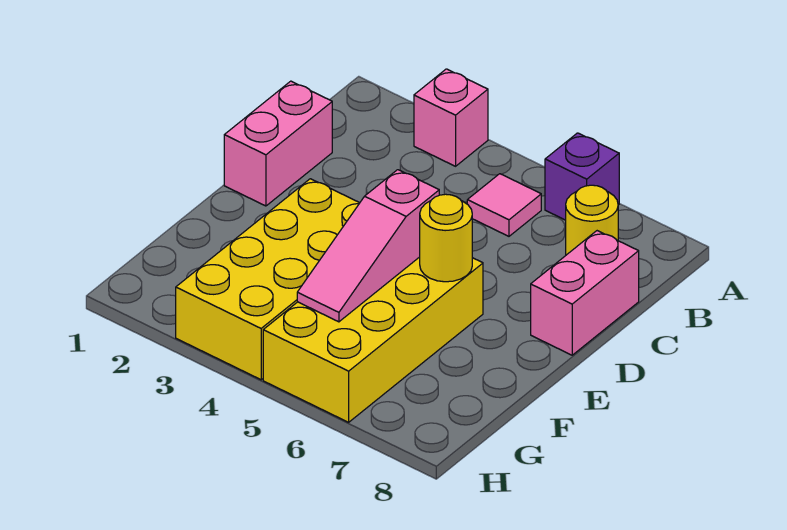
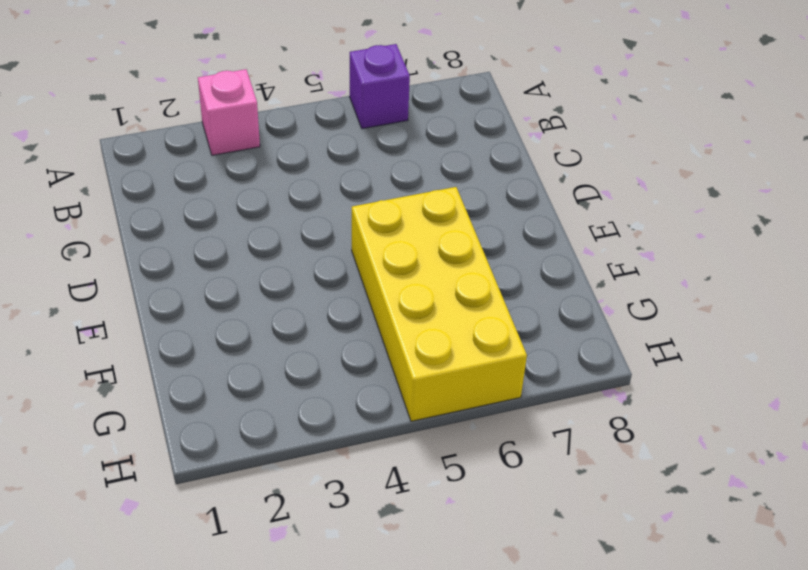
none -> pink 1x1 tile [467,174,541,236]
none -> yellow 1x1 round brick [566,185,618,255]

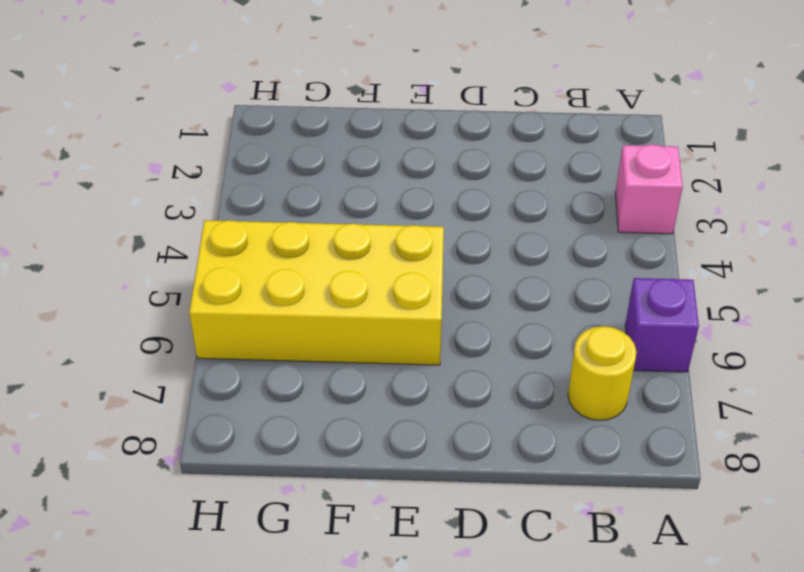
none -> pink 1x1 tile [467,174,541,236]
none -> pink 1x2 brick [224,81,332,206]

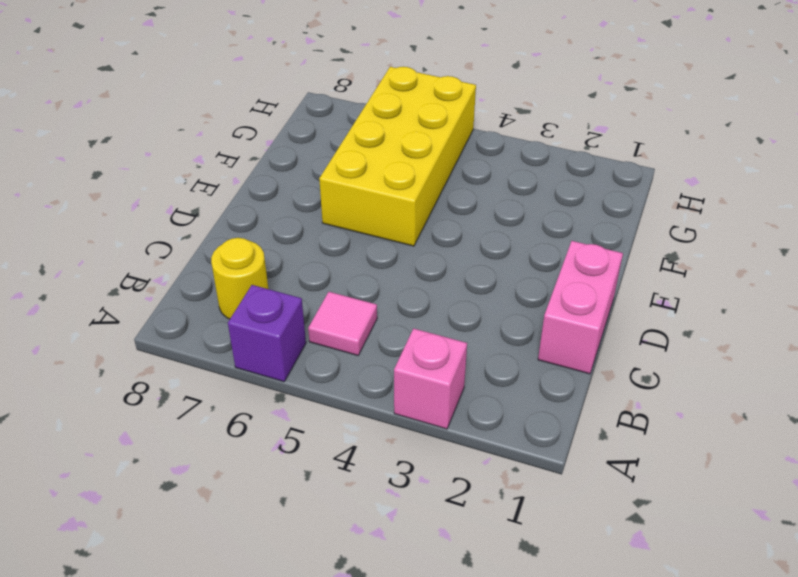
none -> pink 1x2 brick [531,231,639,355]
none -> yellow 2x4 brick [176,179,359,380]

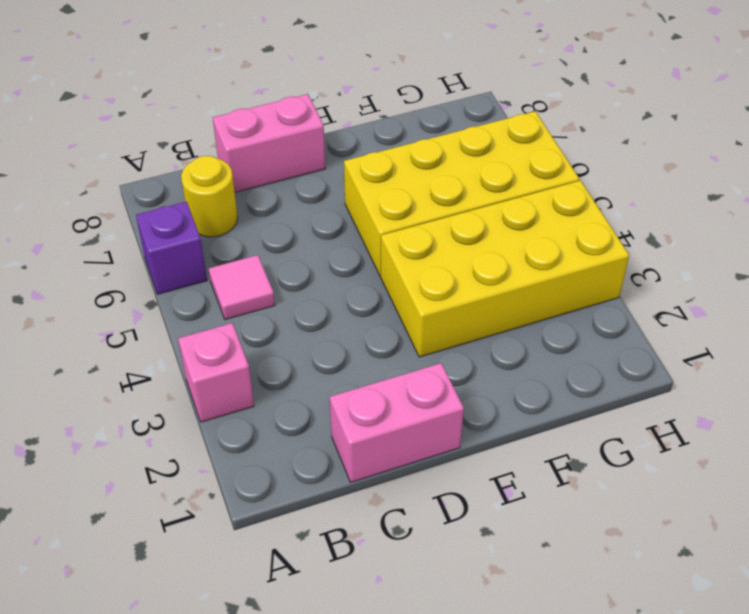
none -> pink 1x3 slope [297,170,439,322]
none -> yellow 1x1 round brick [420,194,472,282]

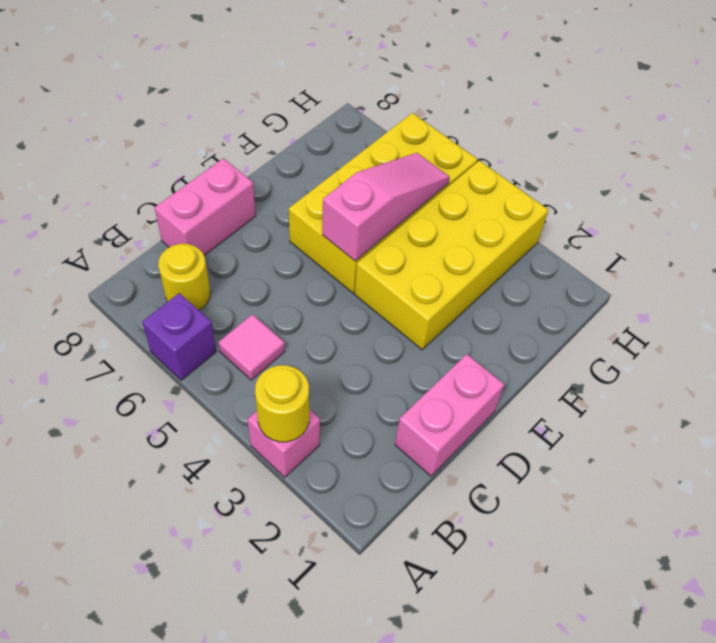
yellow 1x1 round brick [255,365,309,442] -> yellow 1x1 round brick moved to [420,194,472,282]

